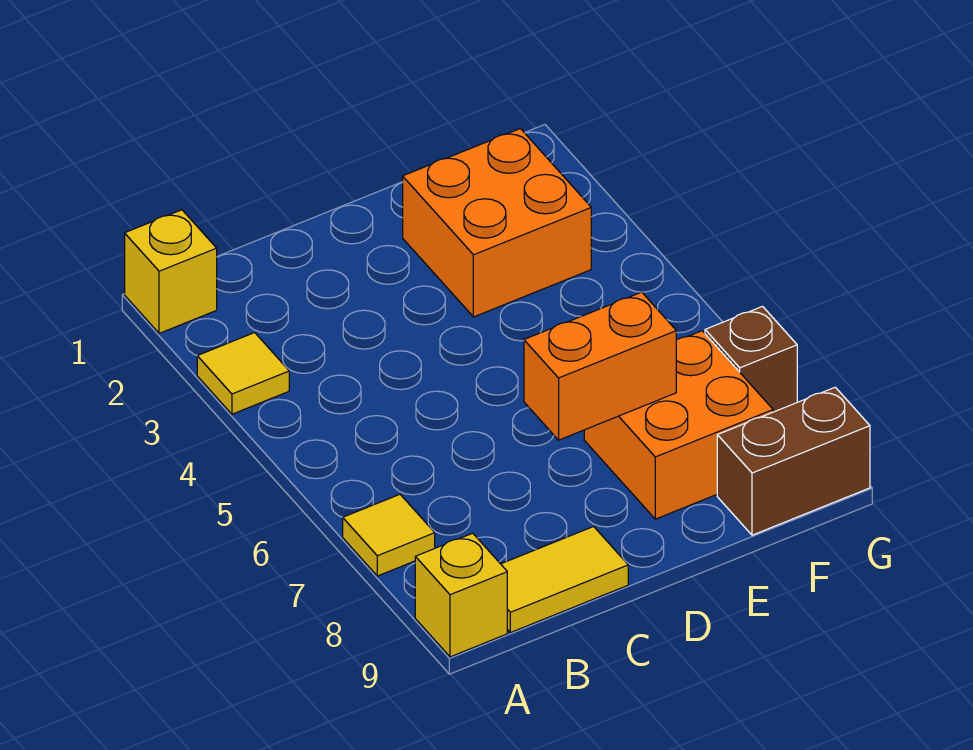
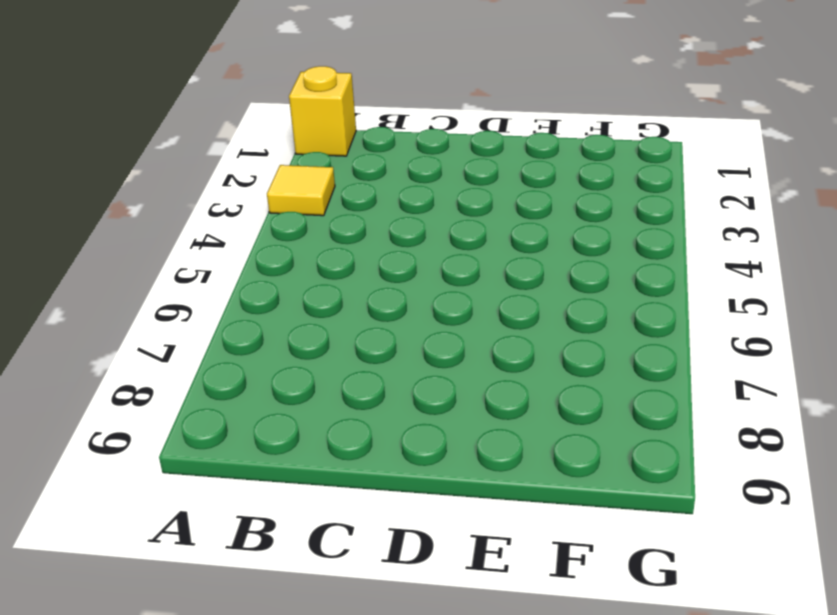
none -> yellow 1x1 tile [343,494,435,576]
none -> yellow 1x1 brick [415,533,507,657]

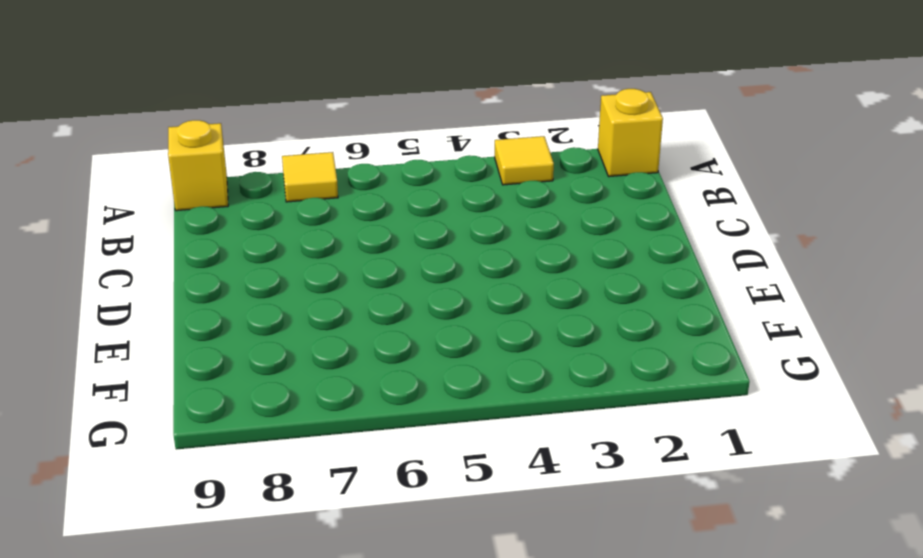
none -> yellow 1x2 tile [501,527,628,633]
none -> orange 2x2 brick [403,129,591,317]

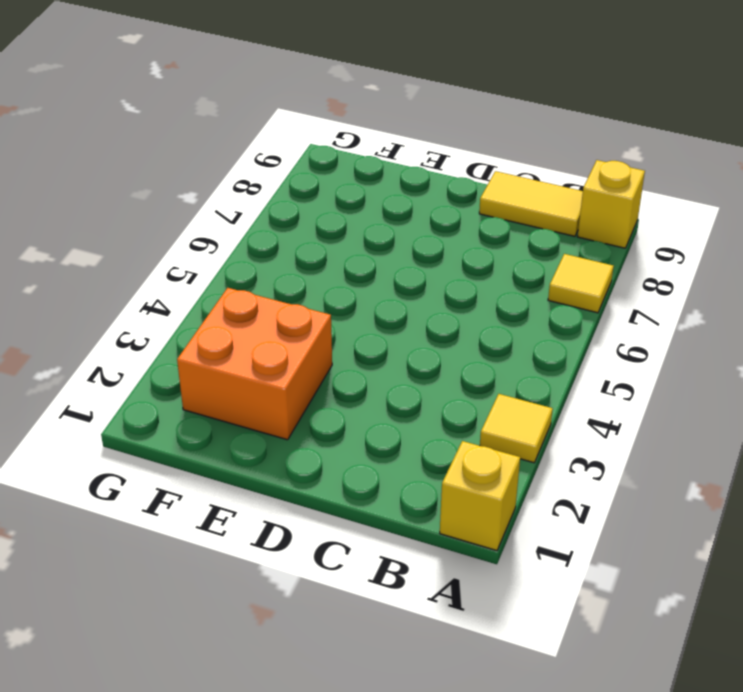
none -> orange 2x2 brick [584,331,773,519]
none -> brown 1x2 brick [717,387,870,535]

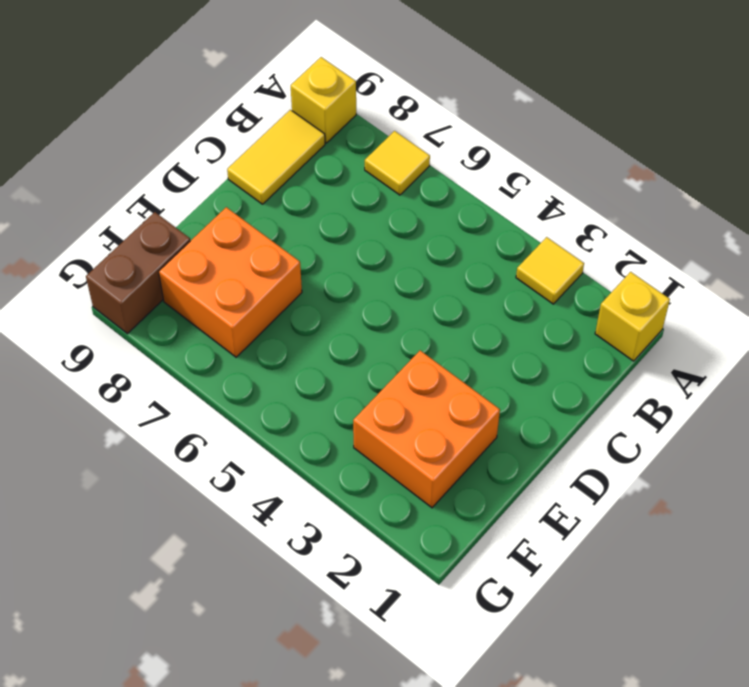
none -> brown 1x1 brick [705,306,797,412]
none -> orange 1x2 brick [524,292,676,440]

